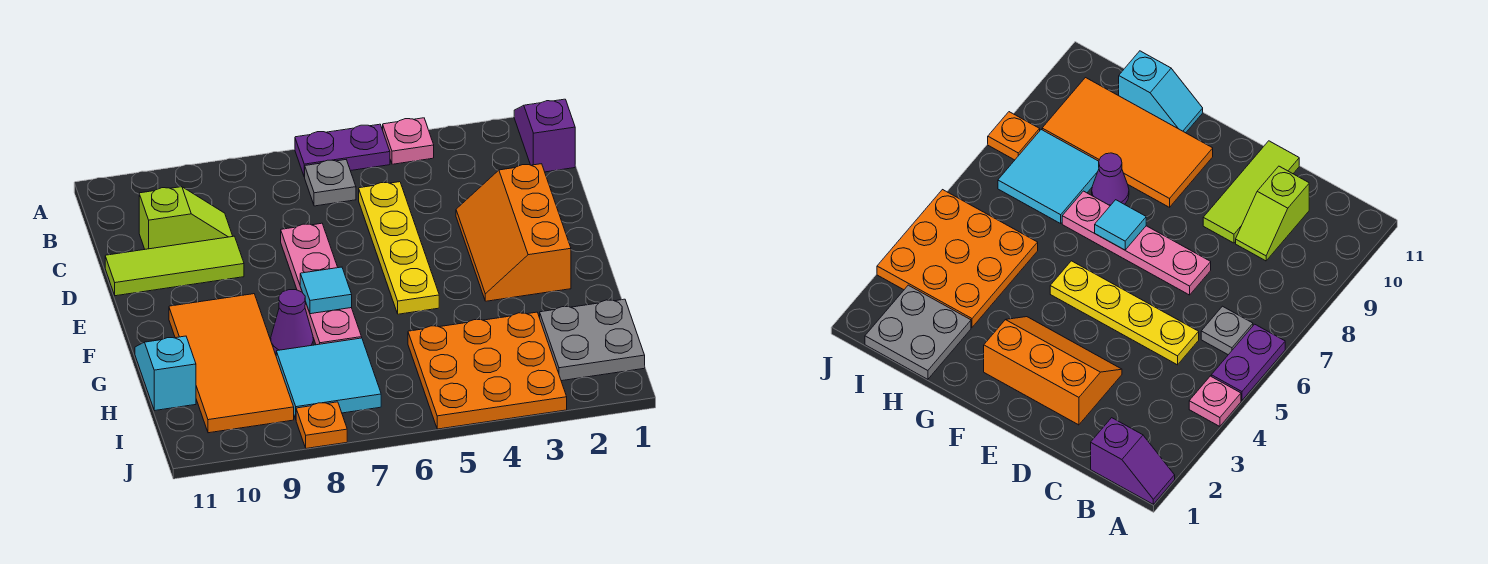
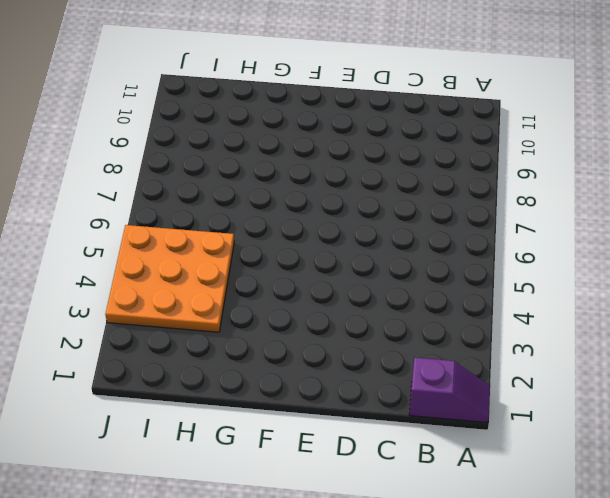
none -> pink 1x1 plate [383,118,434,164]
none -> purple 1x2 plate [295,124,390,177]
none -> grey 1x1 plate [305,160,356,206]

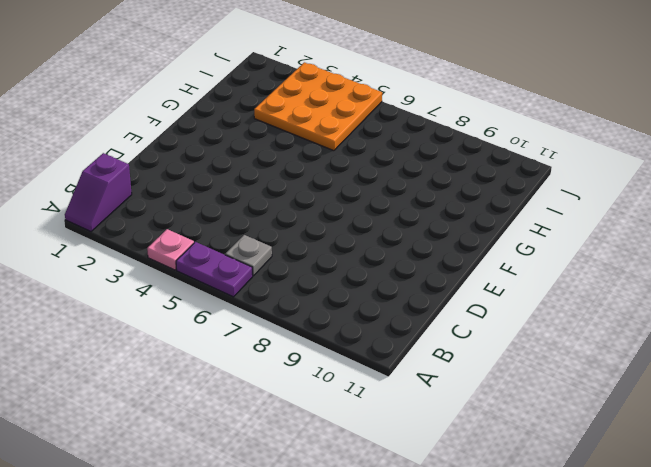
none -> yellow 1x4 plate [359,182,439,314]
none -> lime 1x2 slope [139,187,233,249]
none -> orange 2x3 slope [456,164,571,301]

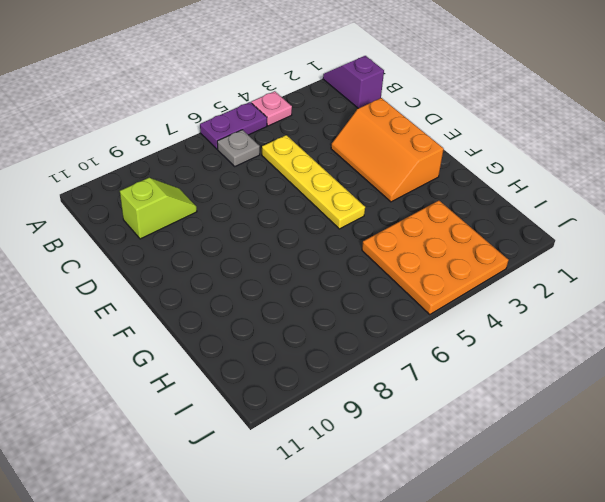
none -> pink 1x4 plate [281,223,362,345]
none -> lime 1x3 tile [105,236,244,296]
none -> orange 2x4 tile [169,294,294,433]

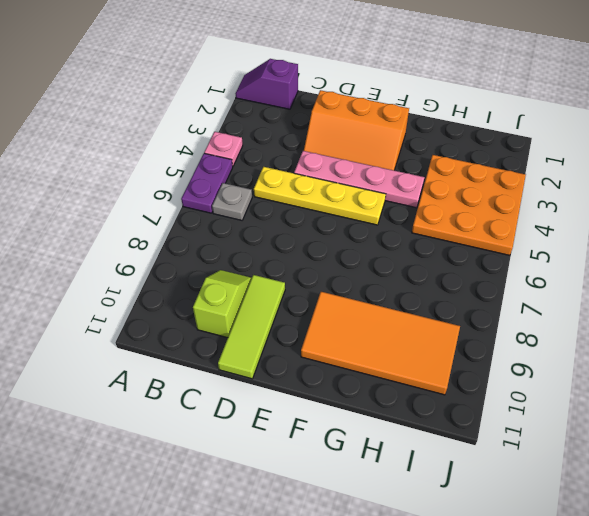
pink 1x4 plate [294,151,424,208] -> pink 1x4 plate moved to [281,223,362,345]
none -> purple 1x1 cone [271,290,313,354]
none -> cyan 1x2 slope [135,336,196,411]
none -> grey 2x2 plate [540,299,645,381]

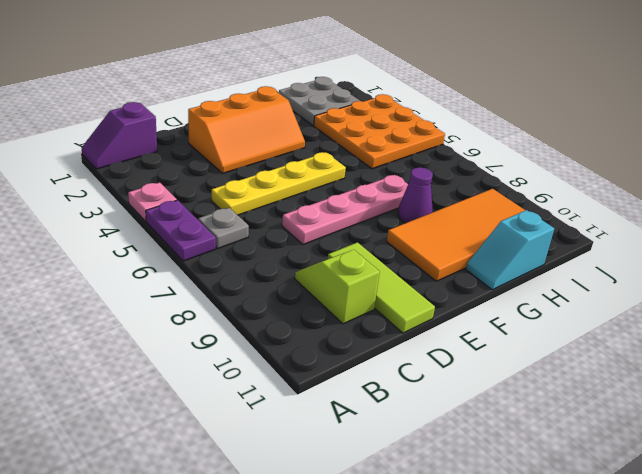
none -> cyan 2x2 tile [276,338,381,419]
none -> orange 1x1 plate [296,402,347,448]
none -> cyan 1x1 tile [300,267,352,314]

